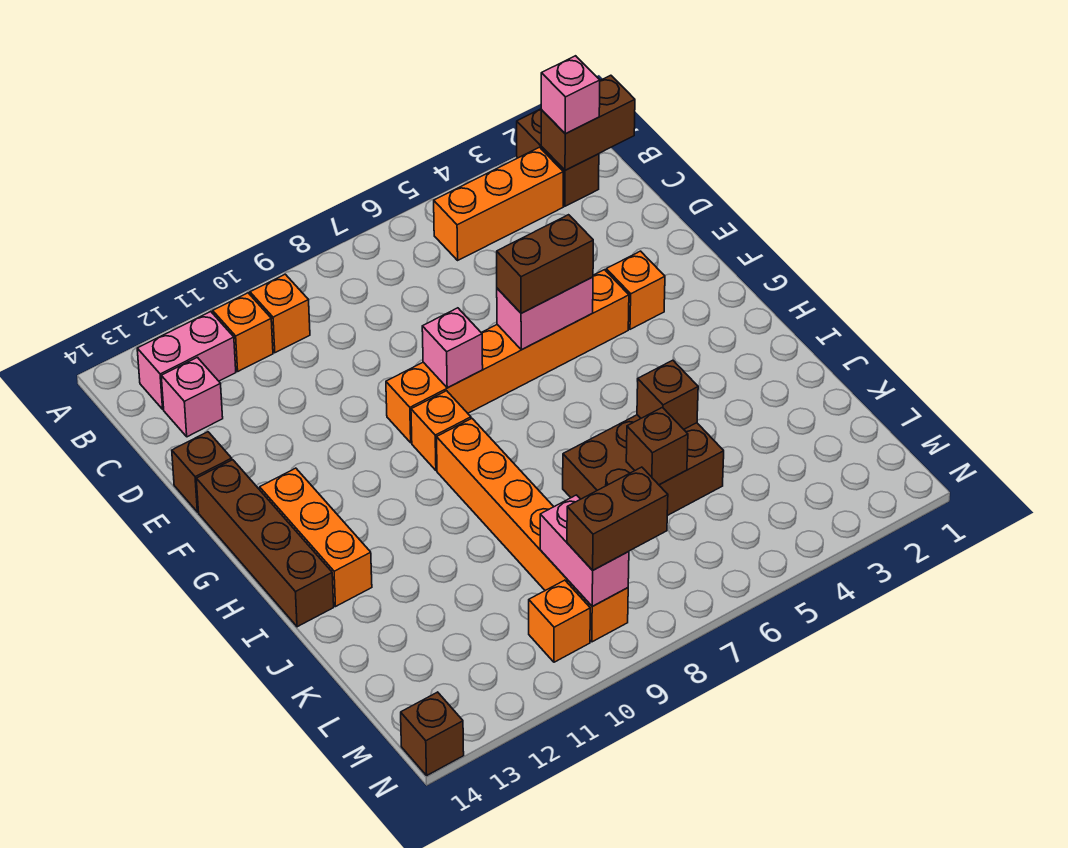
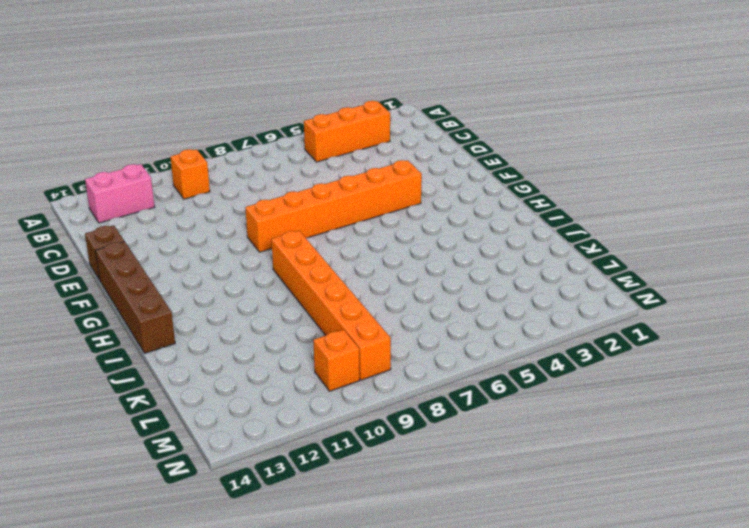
none -> brown 1x2 brick [517,109,599,206]
none -> orange 1x1 brick [213,293,273,371]
none -> pink 1x1 brick [161,357,223,437]

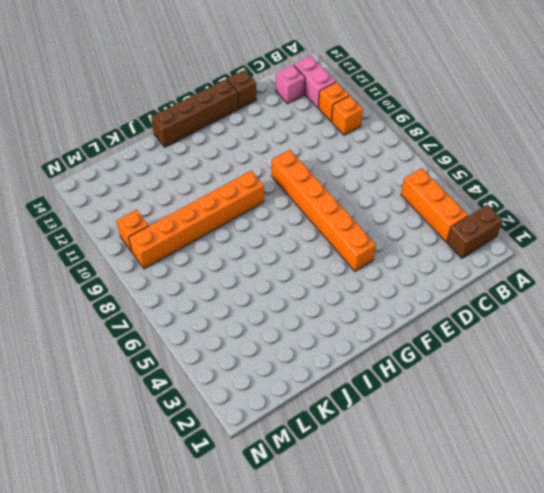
none -> orange 1x1 brick [606,251,665,329]
none -> orange 1x1 brick [411,391,471,470]
none -> orange 1x3 brick [260,468,372,606]

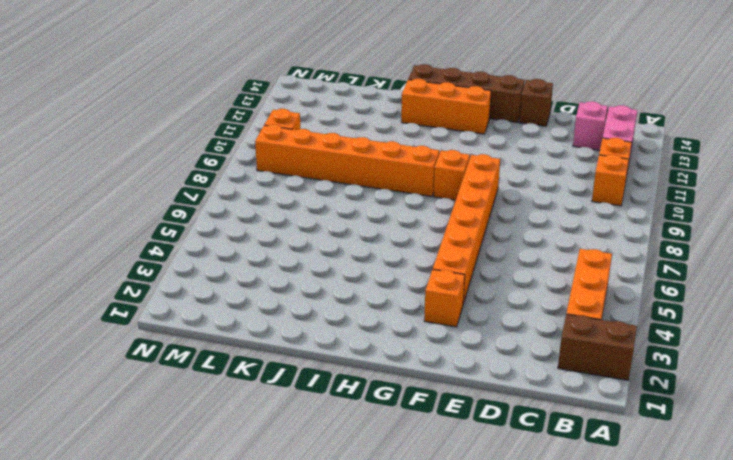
none -> brown 2x3 brick [563,415,724,516]
none -> brown 1x1 brick [401,692,464,775]
none -> brown 1x2 brick [541,75,635,170]

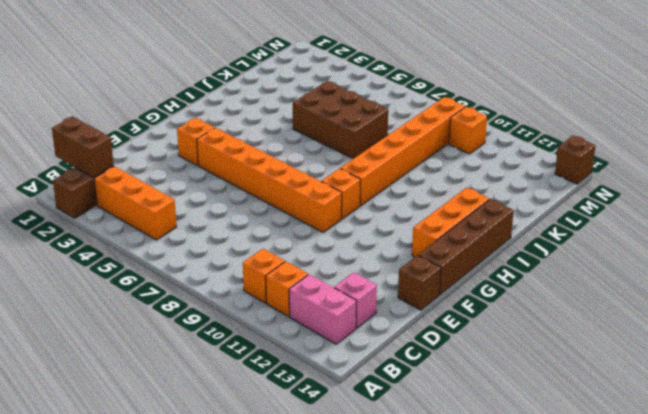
none -> pink 1x2 brick [497,277,593,350]
none -> pink 1x1 brick [422,308,483,388]
none -> brown 1x1 brick [637,360,698,429]

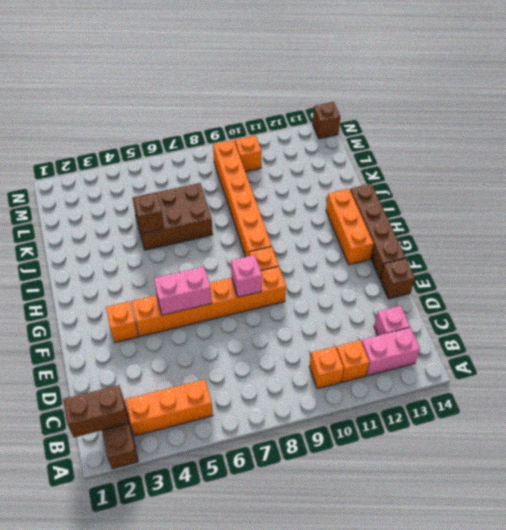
none -> brown 1x1 brick [626,407,688,485]
none -> pink 1x2 brick [540,495,629,606]
none -> pink 1x1 brick [541,56,600,134]

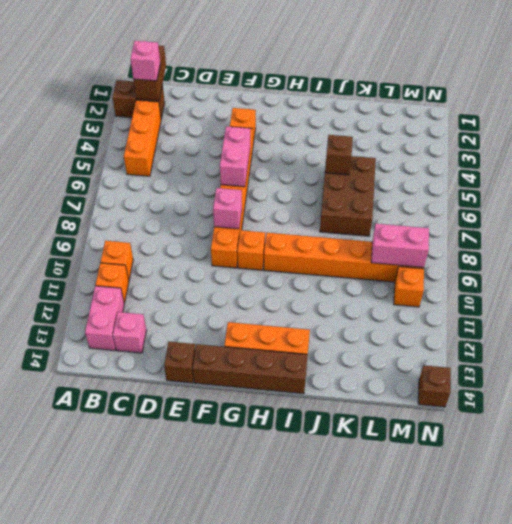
none -> brown 1x1 brick [626,407,688,485]
none -> brown 1x2 brick [497,215,593,313]
none -> brown 1x2 brick [567,467,668,570]

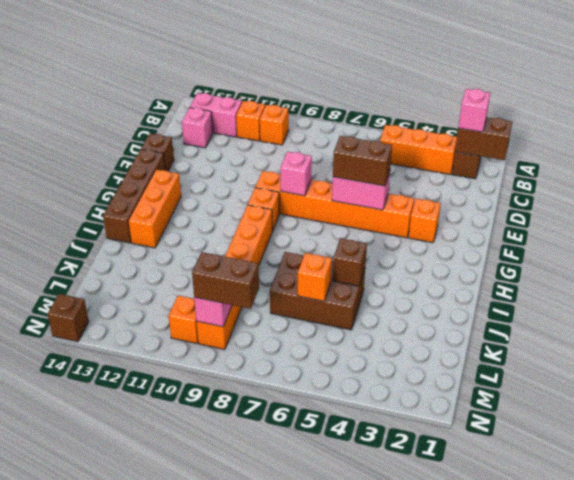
orange 1x1 brick [298,253,332,301] -> brown 1x1 brick [626,407,688,485]

